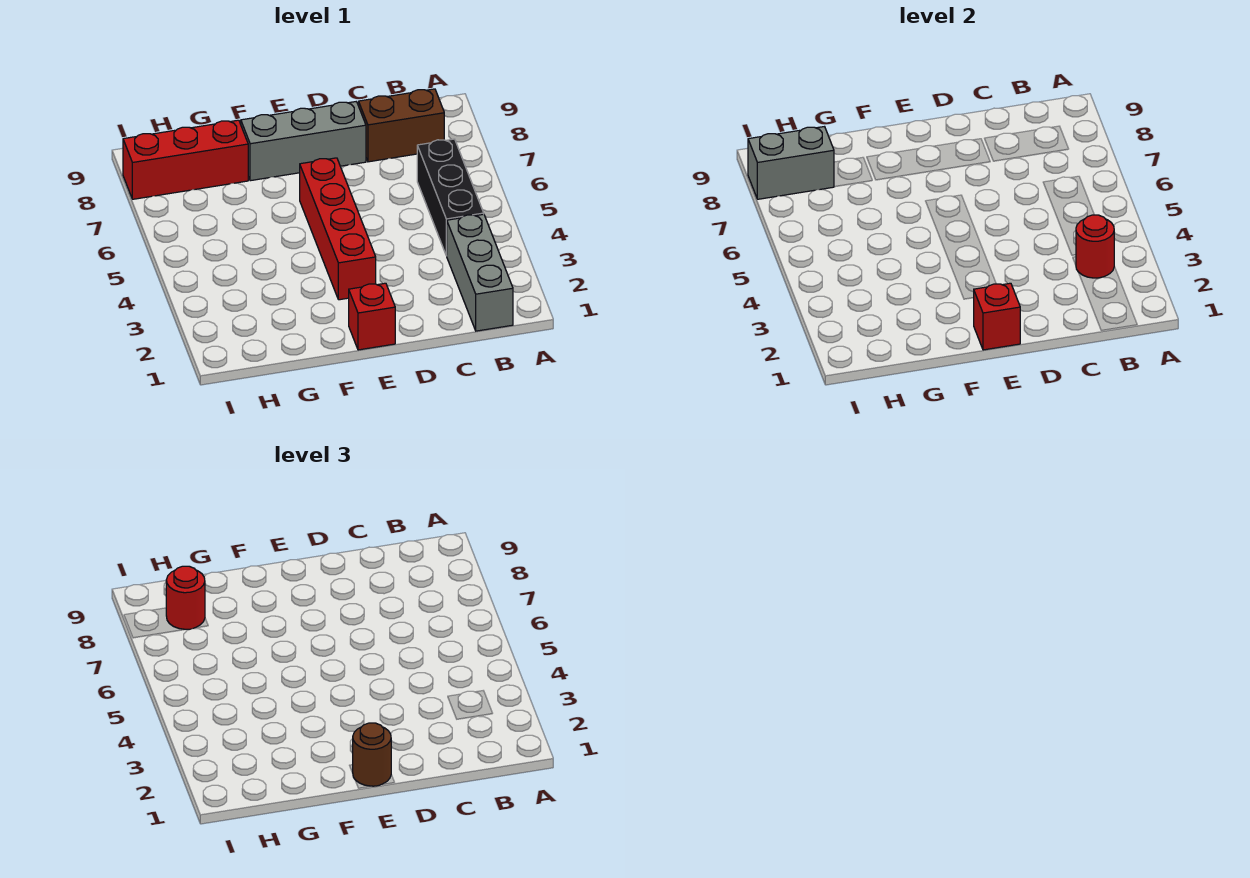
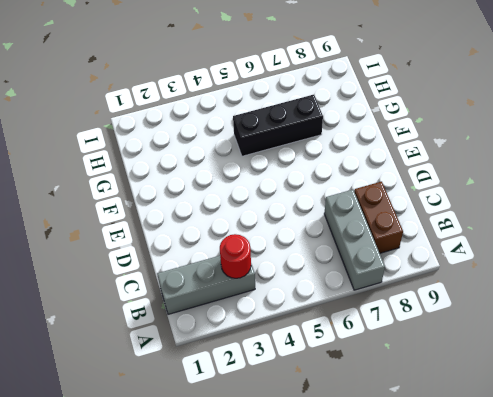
grey 1x3 brick [324,190,385,290] -> grey 1x3 brick moved to [241,102,366,181]
black 1x3 brick [233,95,323,156] -> black 1x3 brick moved to [417,139,484,256]
none -> red 1x1 brick [349,283,395,350]
none -> red 1x4 brick [300,158,376,300]
none -> red 1x3 brick [123,120,248,199]

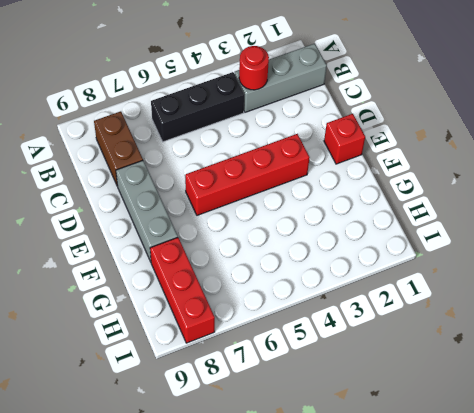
none -> red 1x1 brick [973,283,1020,350]
none -> grey 1x2 brick [748,127,834,199]
none -> brown 1x1 round brick [353,723,391,786]

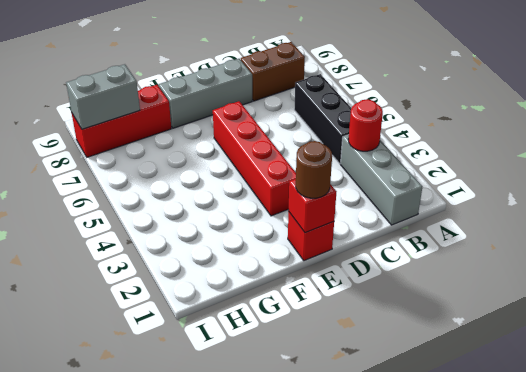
none -> red 1x1 round brick [166,566,205,629]

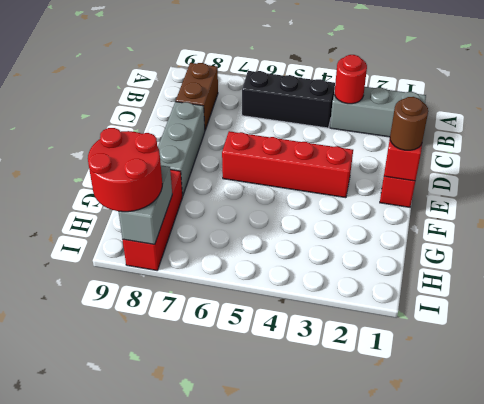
red 2x2 round brick [88,128,162,212] -> red 1x1 round brick [166,566,205,629]

